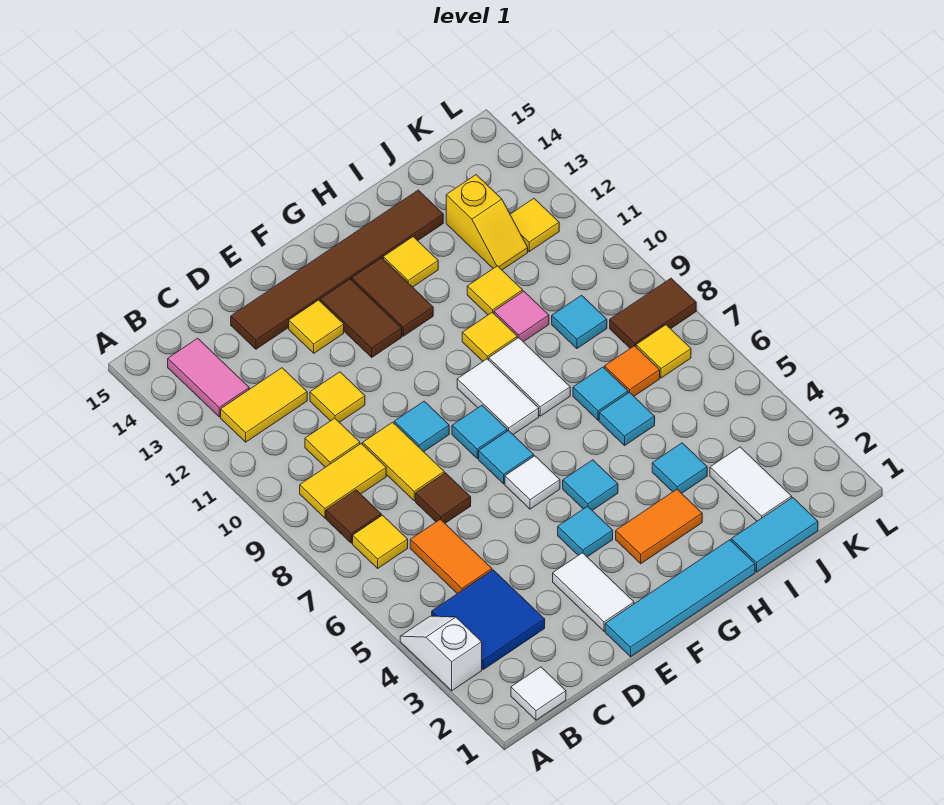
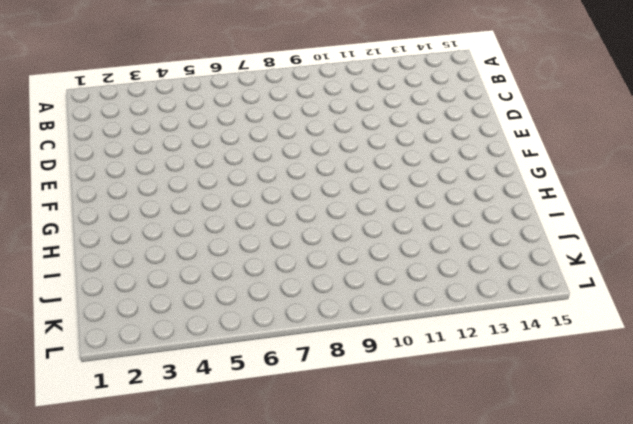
none -> white 1x2 slope [400,616,482,691]
none -> white 1x1 tile [511,667,566,720]
none -> blue 2x2 tile [432,570,545,669]
none -> yellow 1x1 tile [353,515,408,568]

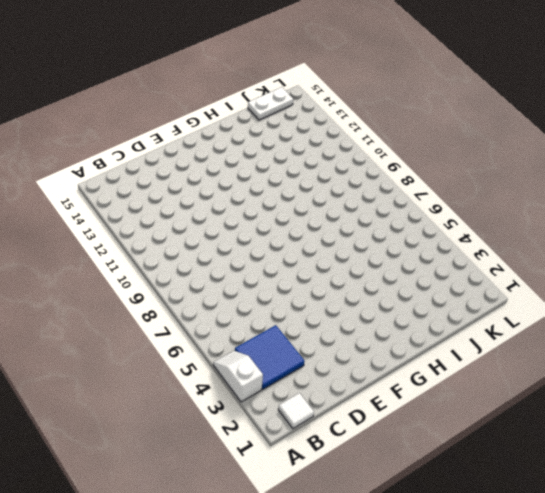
white 1x2 plate [248,87,293,120] -> none
none -> yellow 1x1 tile [353,515,408,568]
none -> brown 1x1 tile [326,490,381,543]
none -> yellow 1x2 tile [300,444,386,518]
none -> yellow 1x2 tile [221,368,307,442]

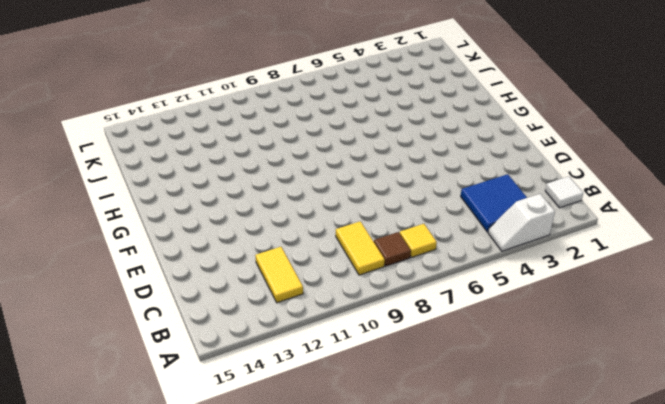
none -> pink 1x2 tile [168,338,249,417]
none -> orange 1x2 tile [410,519,492,594]
none -> yellow 1x1 tile [305,418,360,467]
none -> brown 1x1 tile [416,473,471,523]

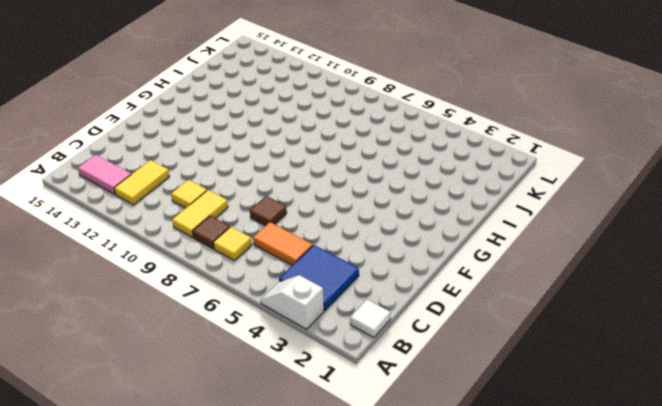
none -> yellow 1x2 tile [363,422,444,501]
none -> yellow 1x1 tile [310,372,365,422]
none -> brown 1x6 tile [231,190,443,349]
none -> cyan 1x4 tile [605,540,755,657]

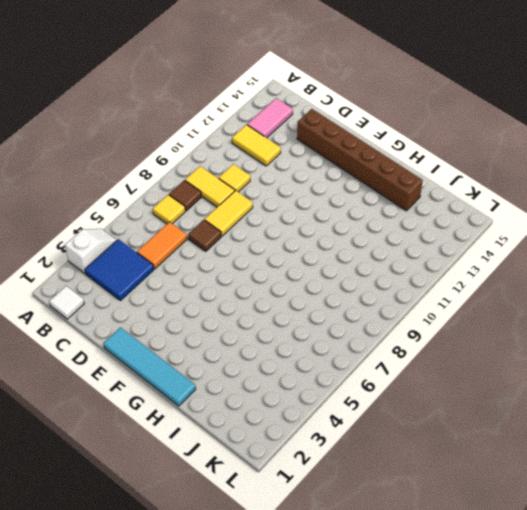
brown 1x6 brick [297,109,423,211] -> brown 1x6 tile [231,190,443,349]
none -> yellow 1x1 tile [310,372,365,422]
none -> white 1x2 tile [553,553,634,631]
none -> cyan 1x1 tile [394,401,449,452]
none -> yellow 1x1 tile [289,300,344,353]

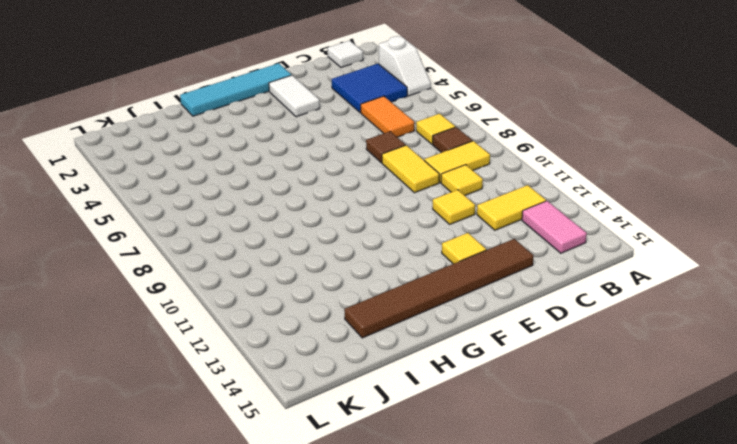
none -> cyan 1x1 tile [394,401,449,452]
none -> cyan 1x1 tile [558,506,613,557]
none -> white 1x1 tile [505,456,560,509]
none -> cyan 1x1 tile [479,430,534,484]

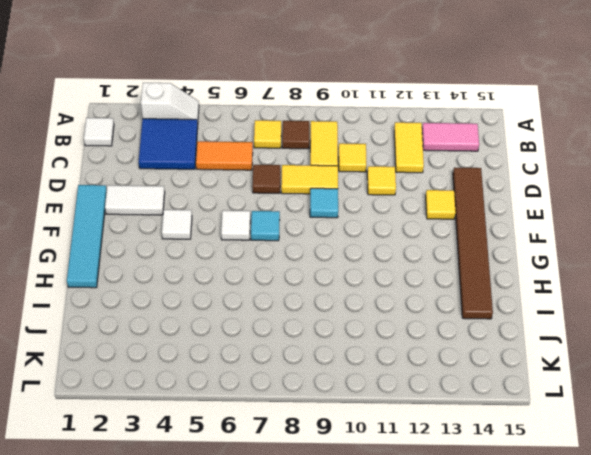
white 1x1 tile [162,210,192,239] -> cyan 1x1 tile [558,506,613,557]
none -> cyan 1x1 tile [452,405,507,458]
none -> brown 1x2 tile [320,279,402,357]
none -> orange 1x2 tile [616,489,702,564]
none -> cyan 1x1 tile [563,460,618,510]

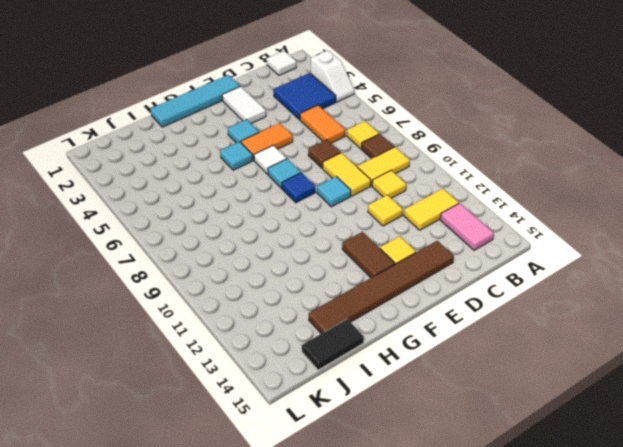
orange 1x2 tile [241,123,293,160] -> orange 1x2 tile moved to [616,489,702,564]
blue 1x1 tile [282,173,315,203] -> cyan 1x1 tile [452,405,507,458]
black 1x2 tile [302,319,364,370] -> none
none -> white 1x2 tile [457,359,539,434]
none -> brown 1x2 tile [352,258,433,336]
none -> white 1x2 tile [489,338,570,416]
none -> yellow 1x1 tile [462,312,517,361]

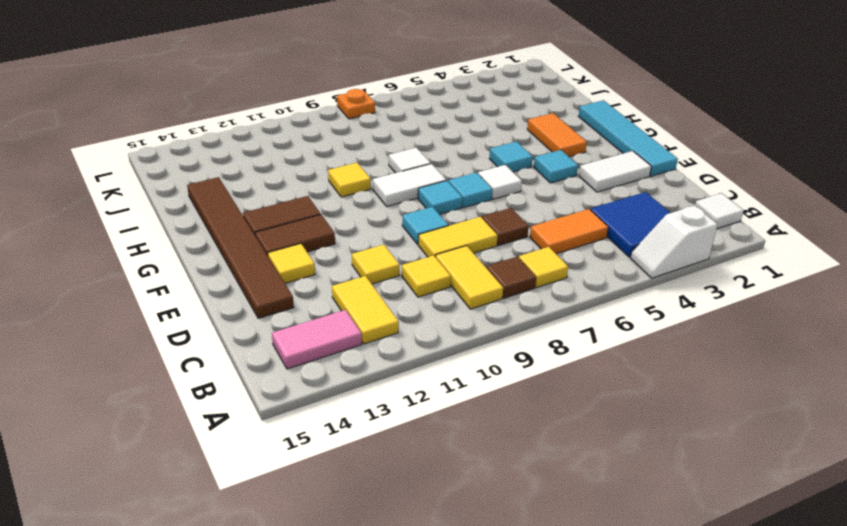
white 1x1 tile [389,148,431,173] -> white 1x2 tile [489,338,570,416]
orange 1x1 plate [337,89,375,119] -> brown 1x2 tile [610,278,696,348]
none -> yellow 1x1 tile [383,237,438,287]
none -> cyan 1x2 tile [731,498,818,572]
none -> cyan 1x1 tile [652,443,707,493]
none -> cyan 1x1 tile [599,392,655,445]

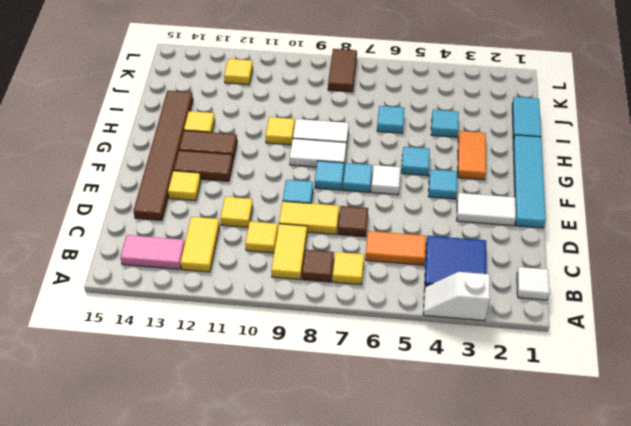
none -> cyan 1x1 tile [573,367,628,420]
none -> pink 1x1 tile [494,291,549,342]
none -> yellow 1x1 tile [467,266,523,315]
none -> white 1x2 tile [710,447,792,521]

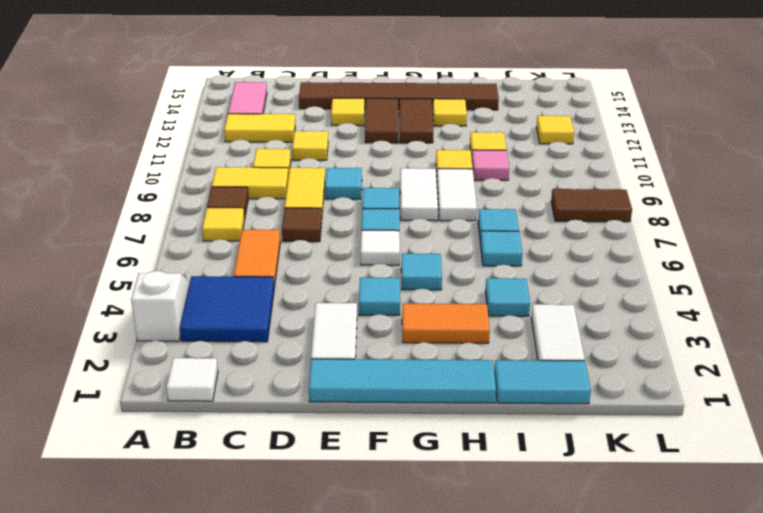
none -> orange 1x1 tile [605,346,660,396]
none -> cyan 1x1 tile [552,295,607,349]
none -> yellow 1x2 slope [446,175,528,270]
none -> yellow 1x1 tile [636,325,691,378]

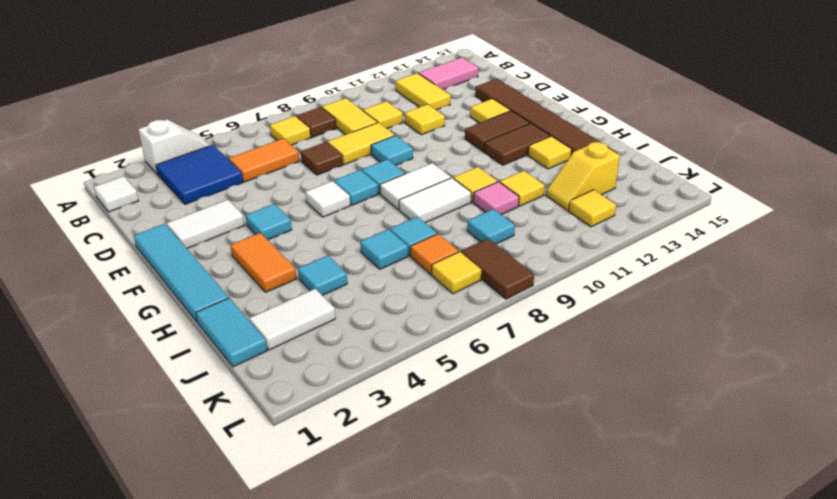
none -> cyan 1x1 tile [563,460,618,510]

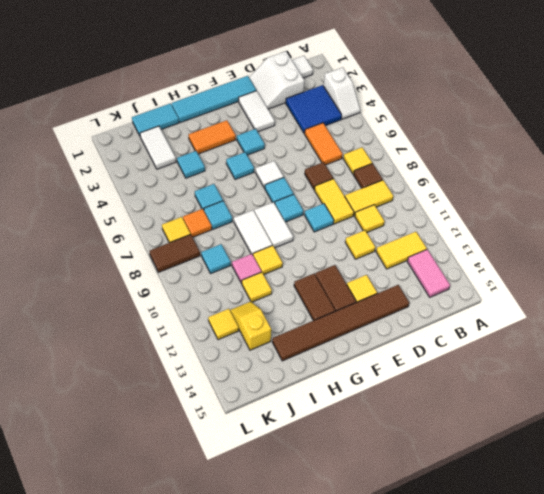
white 2x2 slope [249,51,304,109] -> none
none -> yellow 1x1 tile [383,237,438,287]

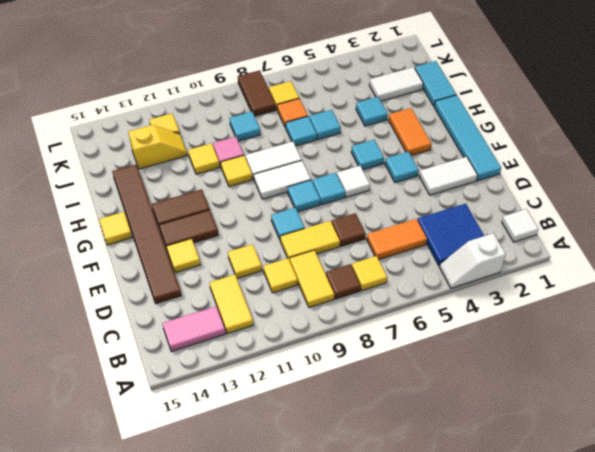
yellow 1x1 tile [99,212,132,245] -> yellow 1x1 tile moved to [383,237,438,287]

